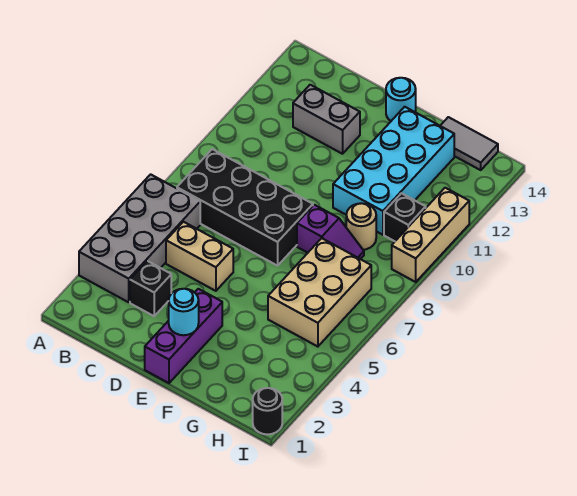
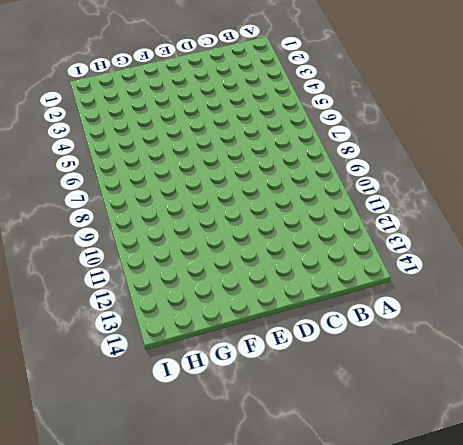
none -> grey 2x4 brick [79,174,200,302]
none -> black 2x4 brick [177,149,313,266]
none -> black 1x1 brick [130,261,171,316]

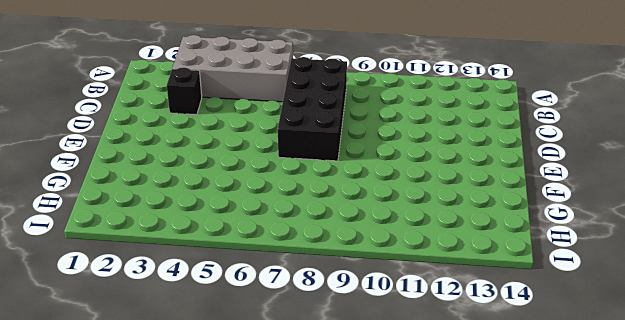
none -> tan 1x2 brick [166,222,233,291]
none -> grey 1x2 brick [293,85,360,154]
none -> purple 1x3 brick [145,289,222,383]

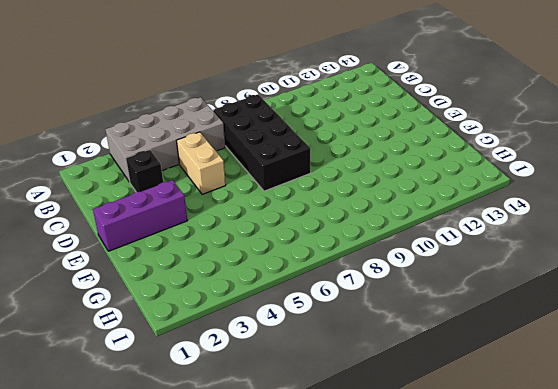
none -> grey 1x2 brick [293,85,360,154]
none -> cyan 1x1 round brick [386,78,416,121]
none -> purple 1x2 slope [297,205,364,259]

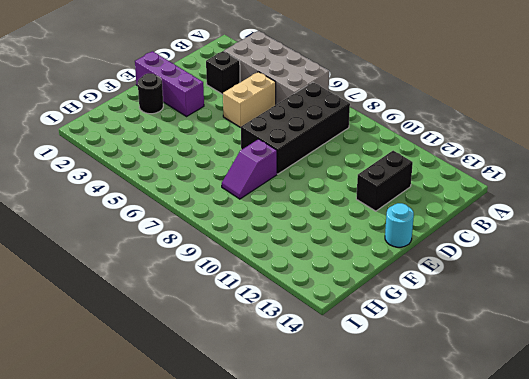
black 1x2 brick [356,151,413,211] -> grey 1x2 brick [293,85,360,154]
black 1x1 round brick [138,73,163,114] -> black 1x1 round brick moved to [253,388,282,434]
none -> cyan 2x4 brick [333,107,454,235]
none -> tan 2x3 brick [268,238,371,347]
none -> tan 1x1 round brick [346,203,376,250]

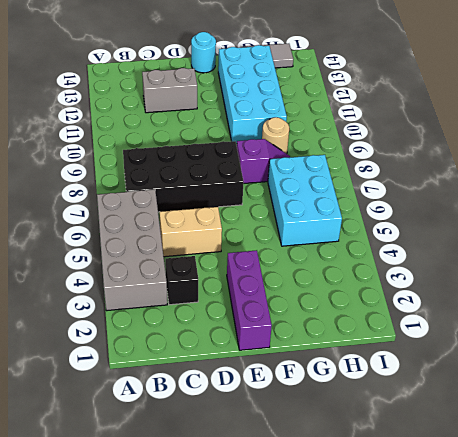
cyan 2x3 brick [268,155,342,246] -> tan 2x3 brick [268,238,371,347]
none -> black 1x1 brick [384,193,426,241]
none -> black 1x1 round brick [253,388,282,434]
none -> tan 1x3 brick [392,188,469,282]

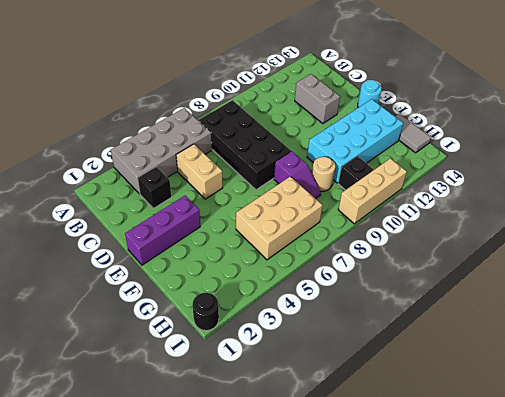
none -> cyan 1x1 round brick [169,289,199,335]

